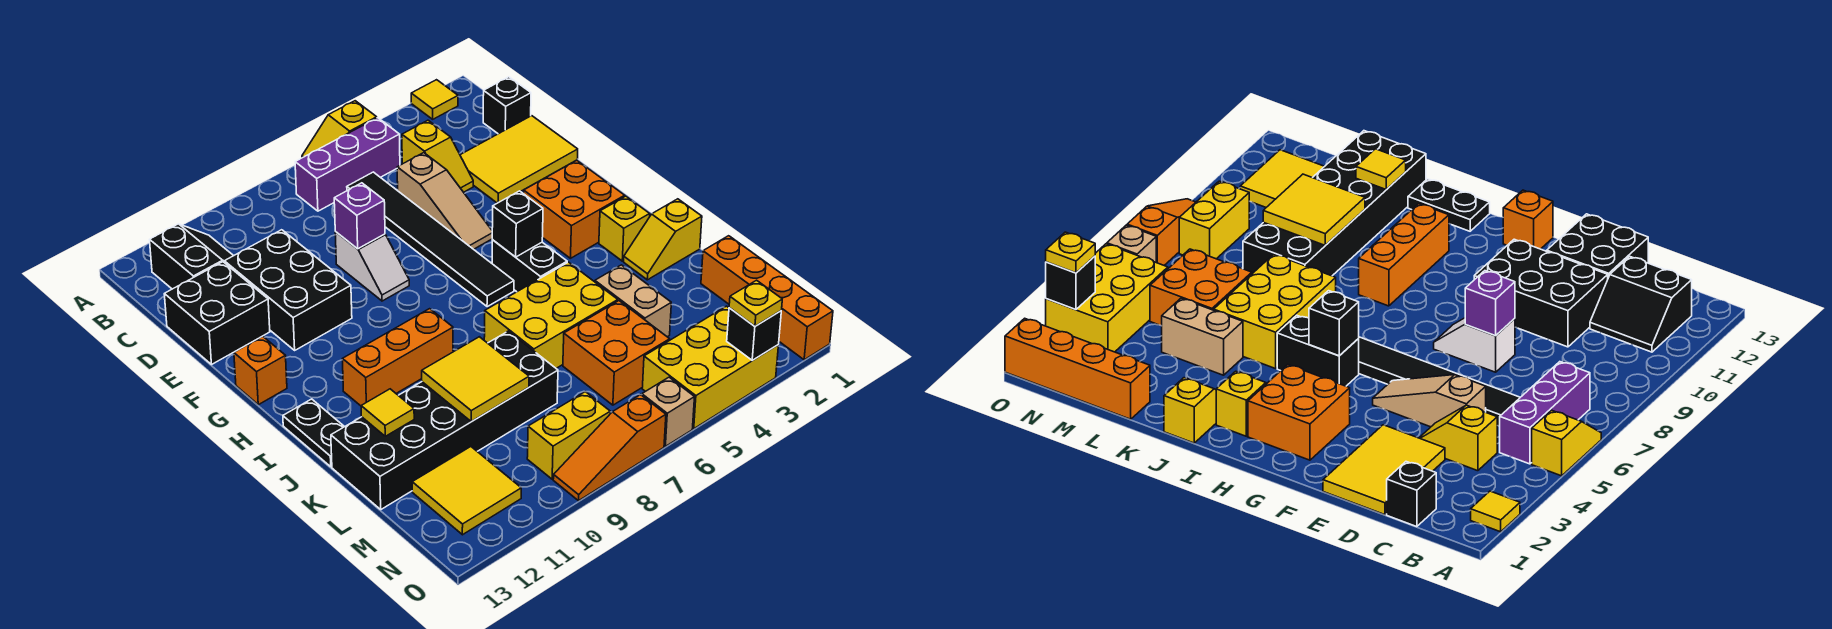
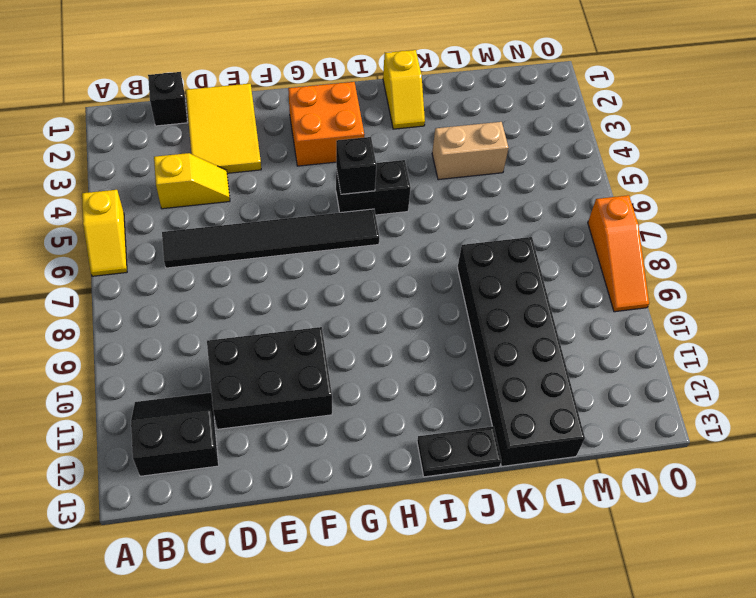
none -> yellow 1x1 tile [411,80,458,119]
none -> purple 1x3 brick [295,118,400,211]
none -> tan 1x3 slope [397,153,492,249]
none -> black 2x2 brick [164,262,270,364]

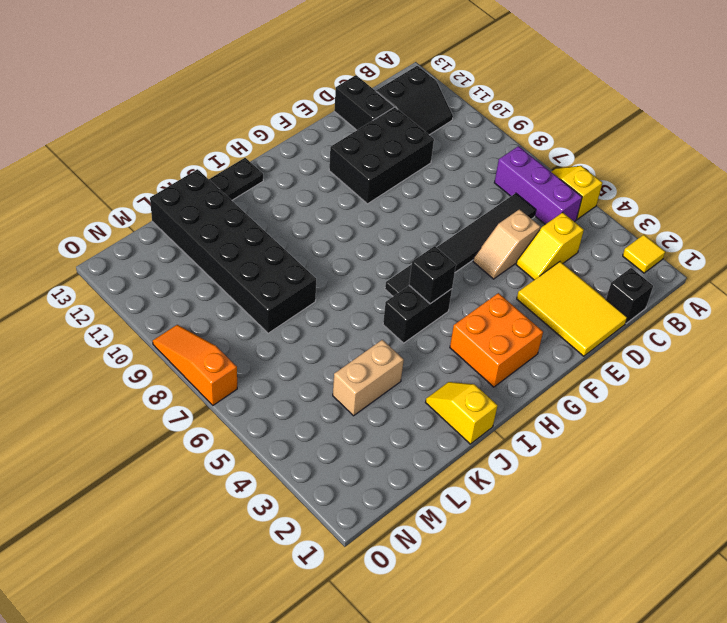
tan 1x2 slope [473,209,540,279] -> tan 1x3 slope [397,153,492,249]
black 1x2 brick [334,75,394,130] -> black 2x2 brick [164,262,270,364]
none -> white 1x2 slope [335,232,409,301]
none -> orange 1x1 brick [234,336,287,405]
none -> yellow 1x1 brick [599,196,650,261]
none -> orange 1x3 brick [342,309,453,406]

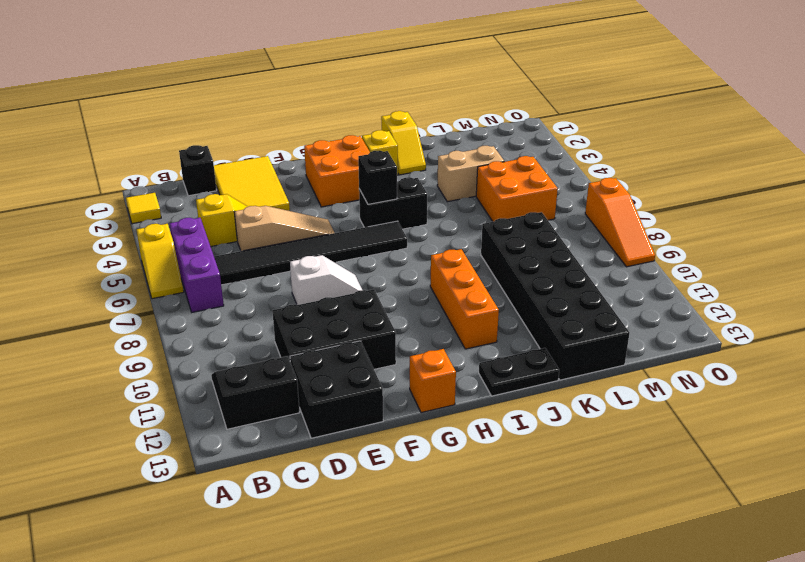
none -> yellow 2x3 brick [484,262,618,368]
none -> orange 1x4 brick [701,236,833,360]
none -> yellow 2x2 tile [412,447,521,535]
none -> yellow 2x3 brick [642,306,778,429]

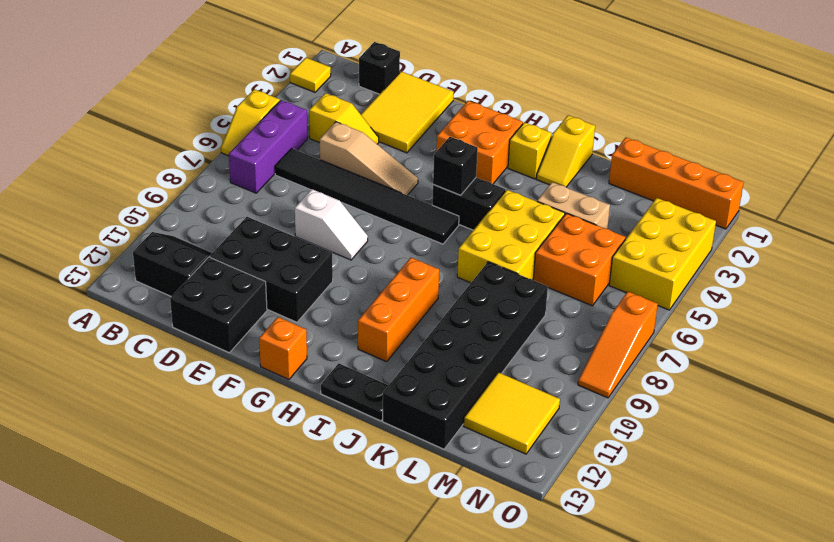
none -> yellow 1x2 brick [527,392,610,479]
none -> tan 1x1 brick [642,377,695,446]
none -> purple 1x1 brick [334,183,385,249]
none -> yellow 2x2 tile [422,337,529,422]

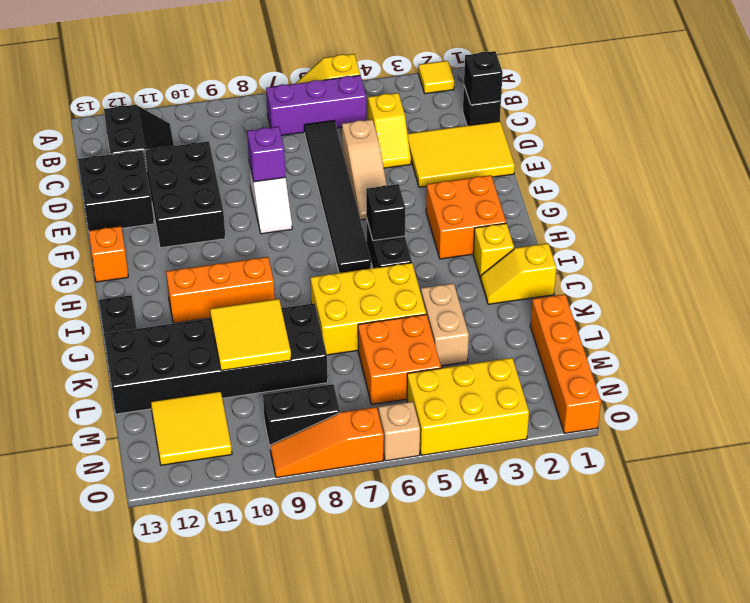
black 1x1 brick [464,51,503,105] -> black 1x1 brick moved to [727,308,781,360]
black 1x2 brick [263,384,340,446] -> yellow 1x2 brick [527,392,610,479]
none -> yellow 1x1 tile [361,389,414,436]
none -> yellow 1x1 plate [729,280,782,326]

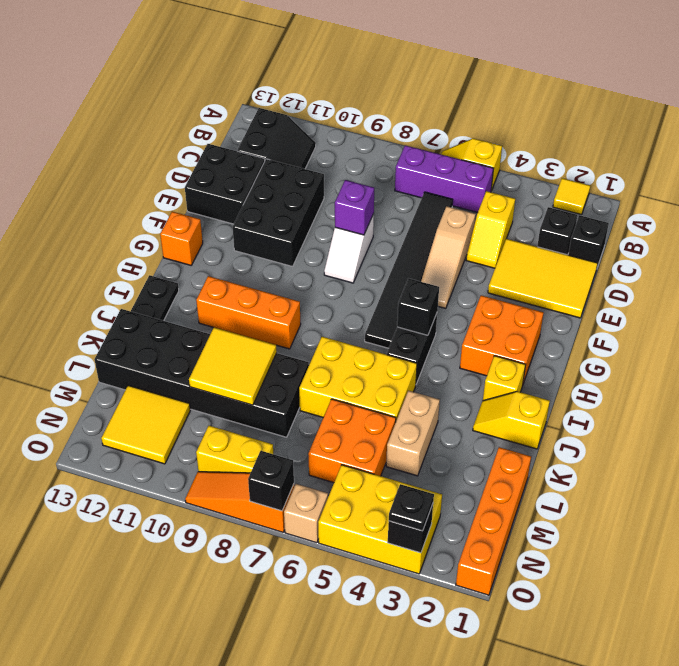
black 1x1 brick [537,207,577,255] -> none
black 1x1 plate [389,484,434,531] -> yellow 1x1 plate [729,280,782,326]
black 1x1 brick [248,451,294,511] -> none
none -> yellow 1x1 tile [361,389,414,436]

